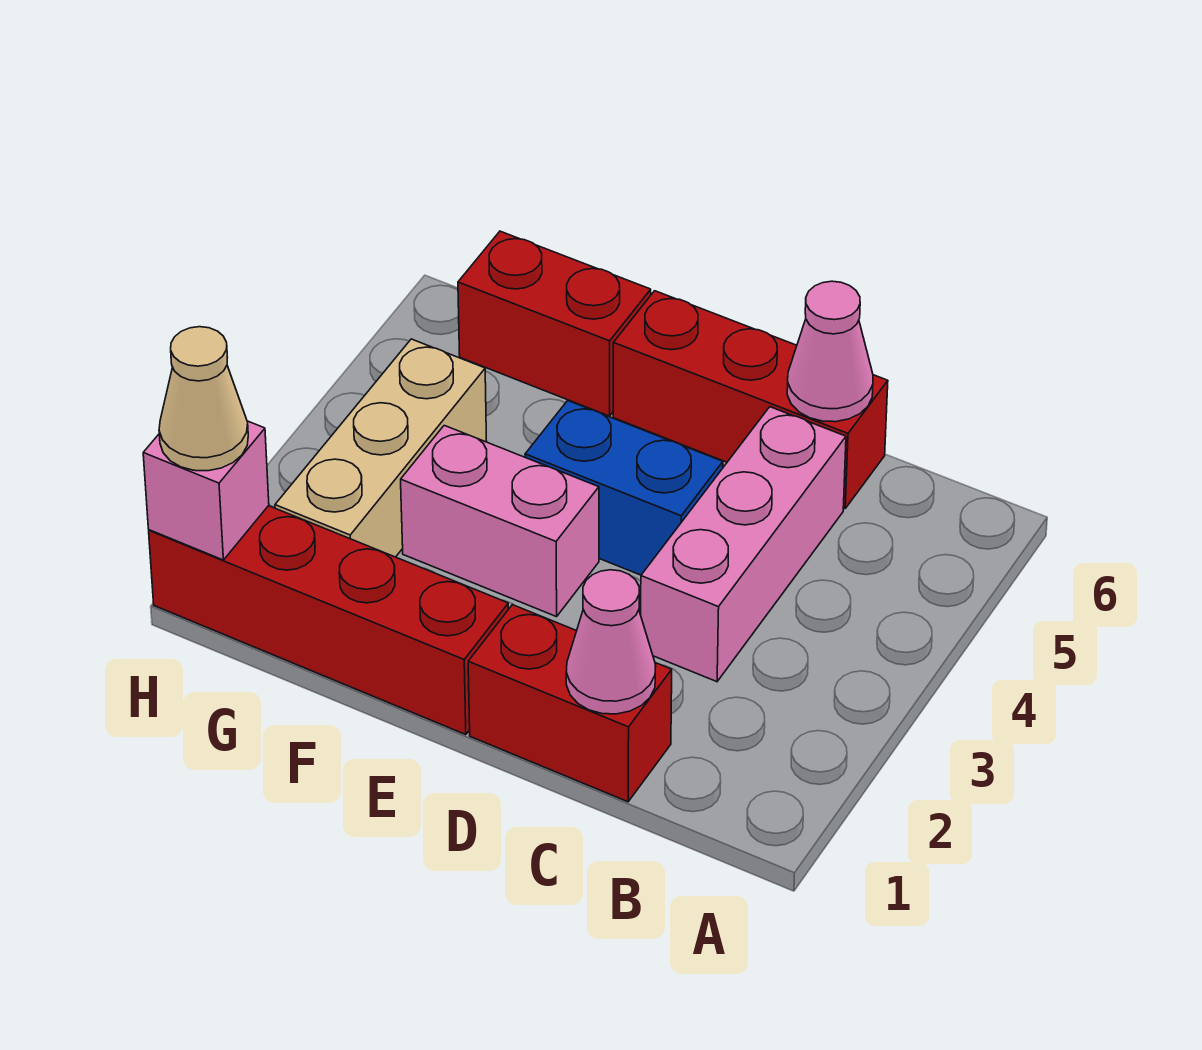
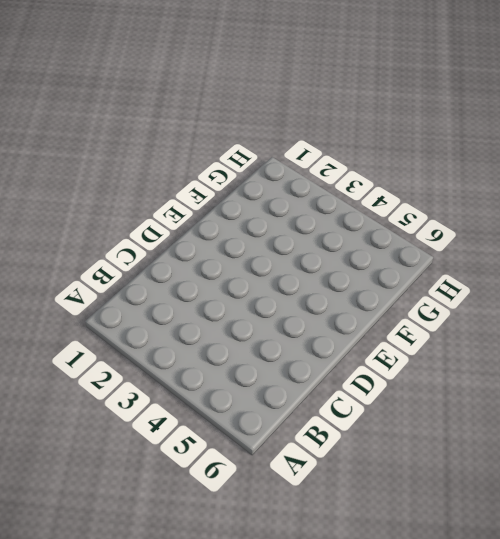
none -> red 1x2 brick [468,605,672,802]
none -> pink 1x3 brick [641,407,846,682]
none -> red 1x3 brick [613,291,888,509]

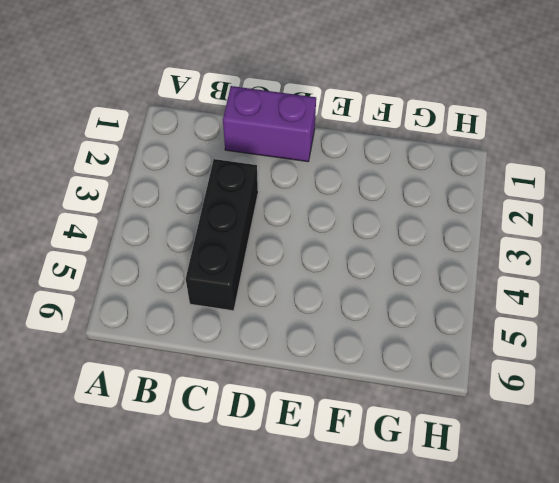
purple 1x2 brick [223,86,316,162] -> red 1x2 brick [468,605,672,802]
black 1x3 brick [186,159,258,311] -> pink 1x3 brick [641,407,846,682]
none -> red 1x3 brick [613,291,888,509]
none -> blue 1x2 brick [525,401,723,575]
none -> red 1x4 brick [149,506,508,735]

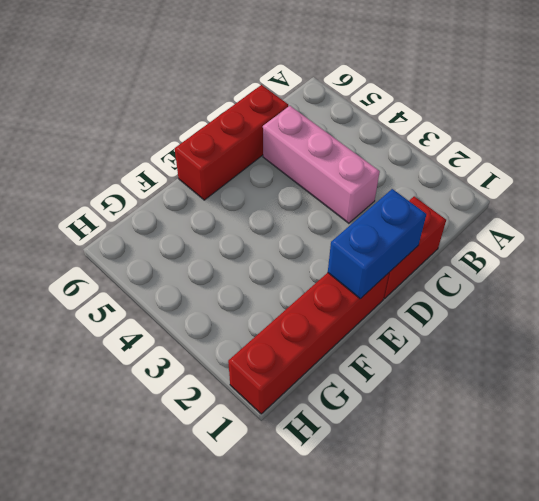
blue 1x2 brick [328,189,426,299] -> blue 1x2 brick moved to [525,401,723,575]
none -> pink 1x2 brick [401,425,599,617]
none -> red 1x2 brick [458,231,651,416]
none -> tan 1x3 brick [275,339,487,557]

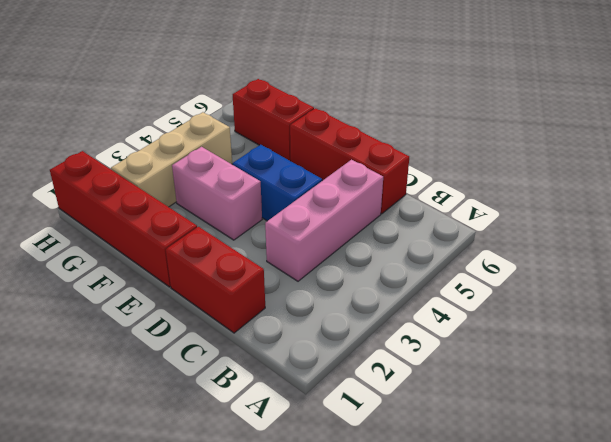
none -> pink 1x1 cone [566,570,656,714]
none -> pink 1x1 cone [787,281,873,422]
none -> pink 1x1 brick [143,421,269,560]

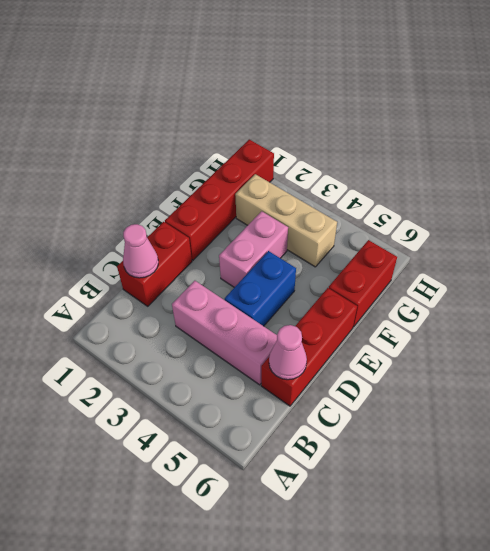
none -> pink 1x1 brick [143,421,269,560]
none -> tan 1x1 cone [159,327,248,471]

